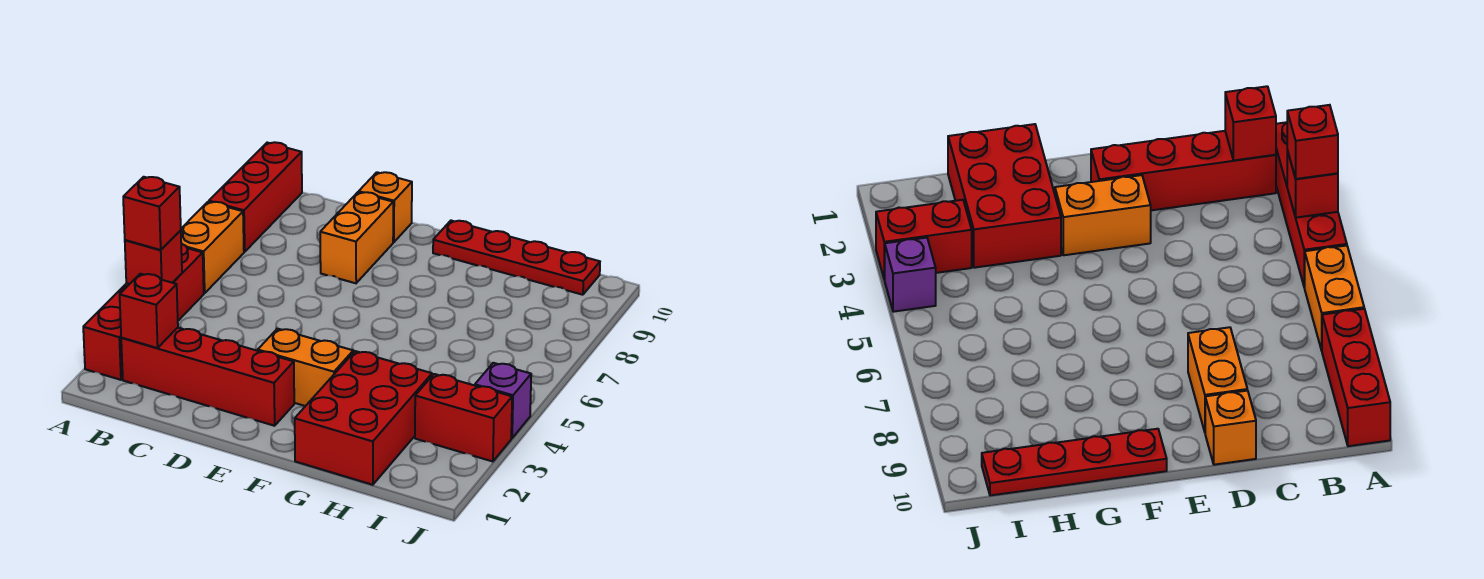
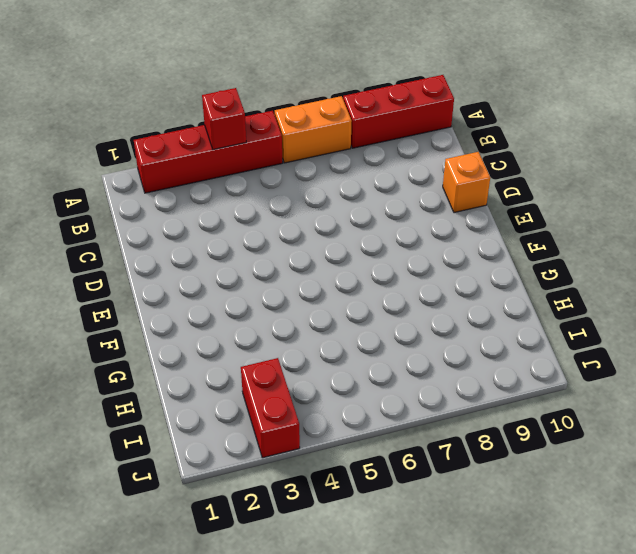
none -> red 1x4 brick [121,328,294,426]
none -> orange 1x2 brick [320,192,393,283]
none -> orange 1x2 brick [257,329,353,406]

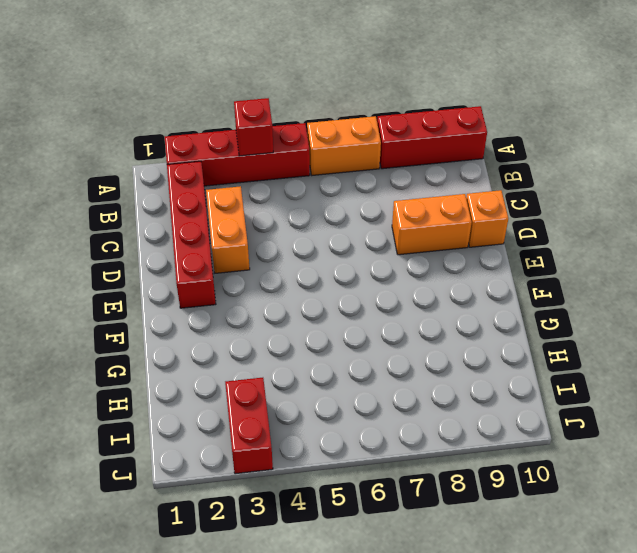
orange 1x2 brick [206,186,250,273] -> orange 1x2 brick moved to [257,329,353,406]
none -> red 1x4 plate [433,221,600,295]
none -> red 2x3 brick [295,351,432,485]
none -> purple 1x1 brick [475,363,531,438]

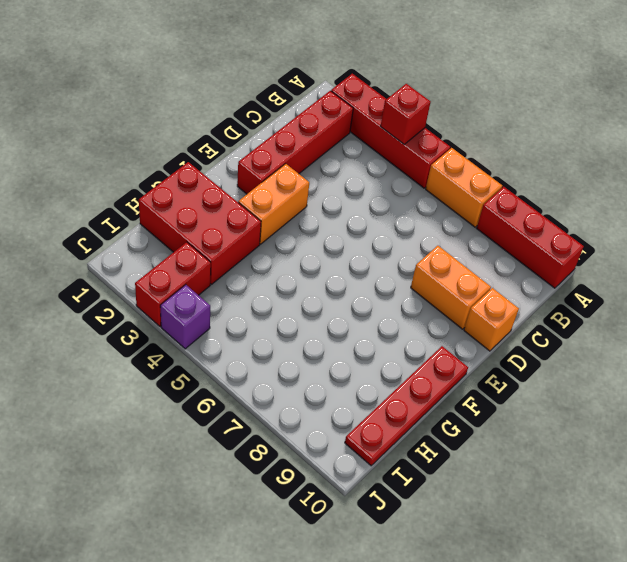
none -> red 1x1 brick [120,274,178,348]
none -> red 1x1 brick [123,177,181,250]

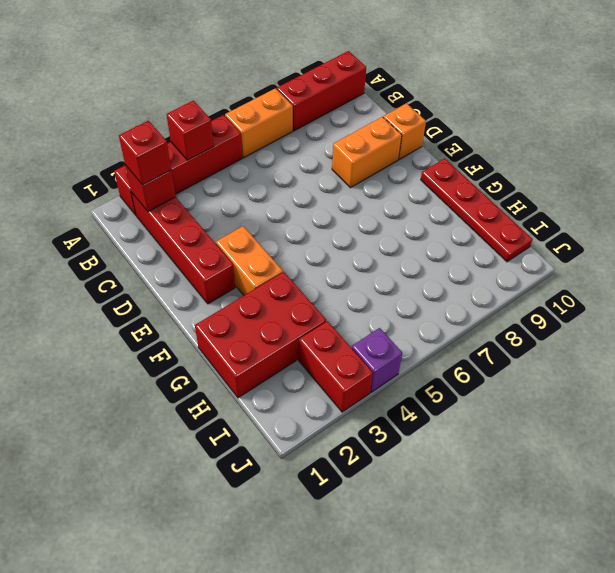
red 1x1 brick [119,121,171,185] -> red 1x1 brick moved to [123,177,181,250]

